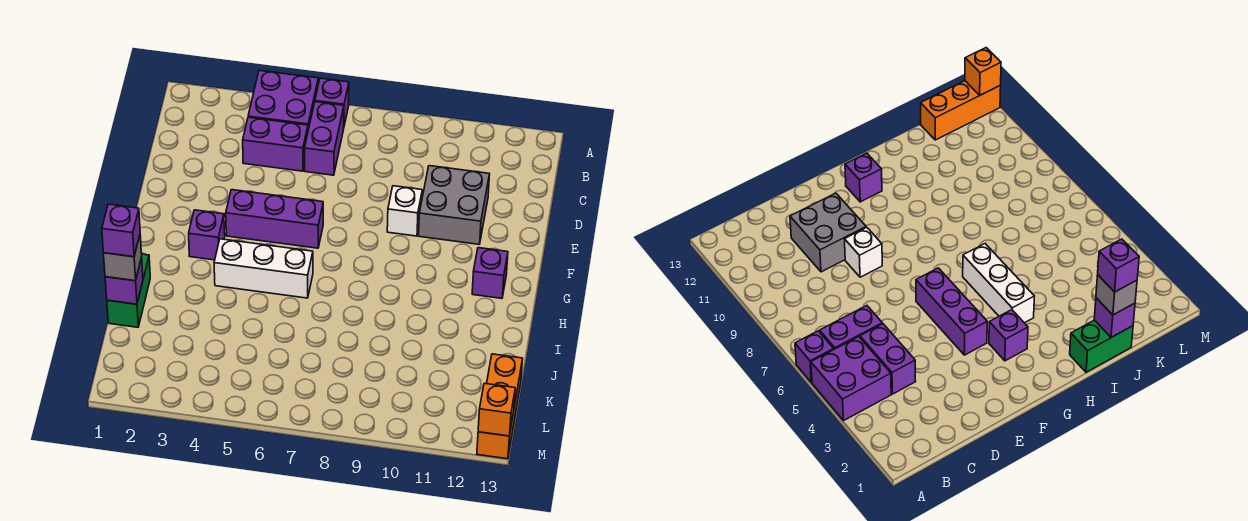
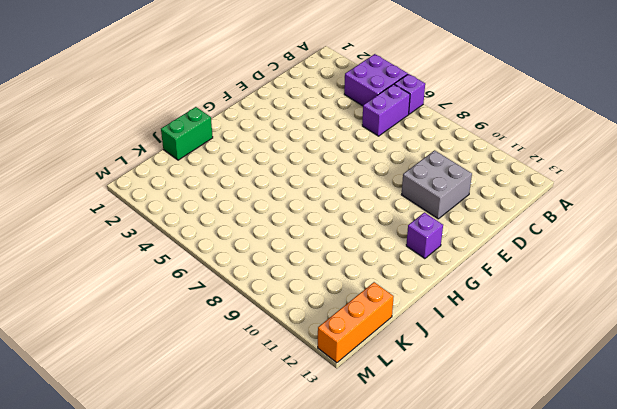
none -> purple 1x2 brick [243,117,308,171]
none -> white 1x1 brick [387,186,422,236]
none -> purple 1x3 brick [226,190,323,248]

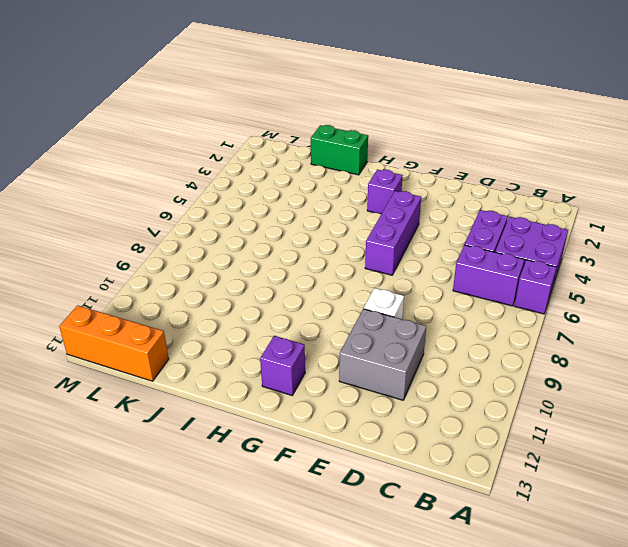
none -> white 1x3 brick [214,239,313,298]
none -> purple 1x1 brick [105,258,143,304]
none -> orange 1x1 brick [478,383,515,436]

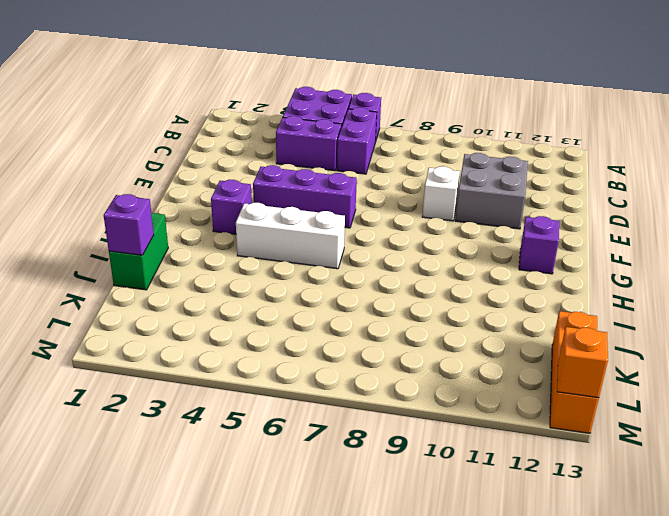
none -> grey 1x1 brick [104,236,142,281]
none -> purple 1x1 brick [102,204,140,257]

